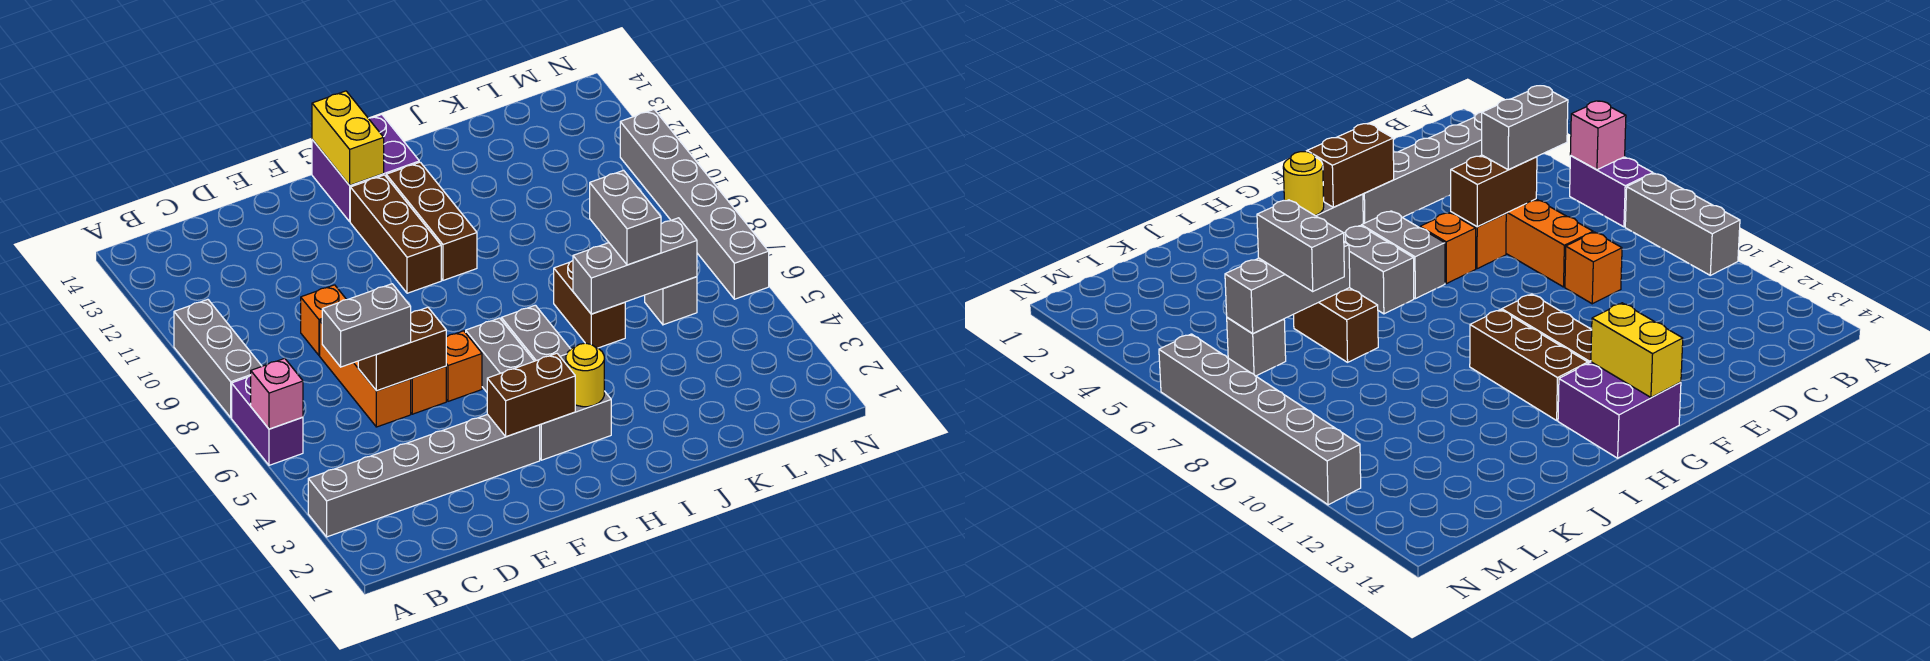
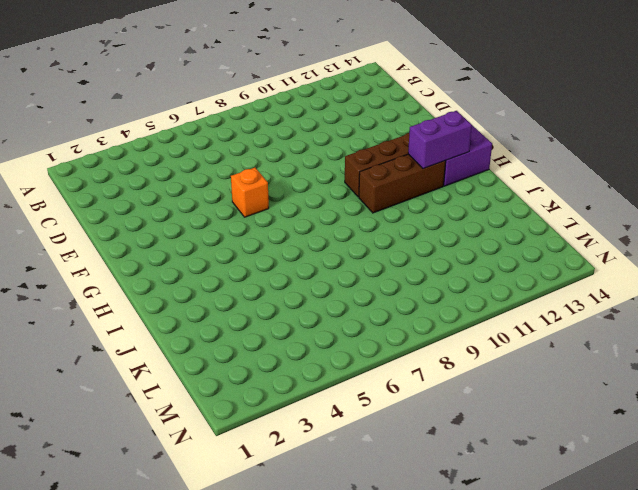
purple 1x2 brick [408,111,472,169] -> purple 1x2 brick moved to [232,376,303,465]
none -> grey 1x6 brick [308,414,540,537]
none -> grey 1x3 brick [174,299,262,418]
none -> orange 1x3 brick [320,320,411,427]

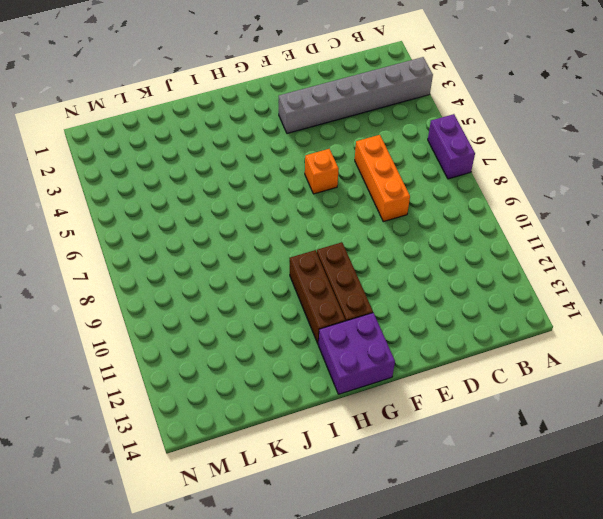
none -> grey 1x3 brick [174,299,262,418]
none -> orange 1x1 brick [301,285,347,355]
none -> orange 1x1 brick [411,366,446,414]

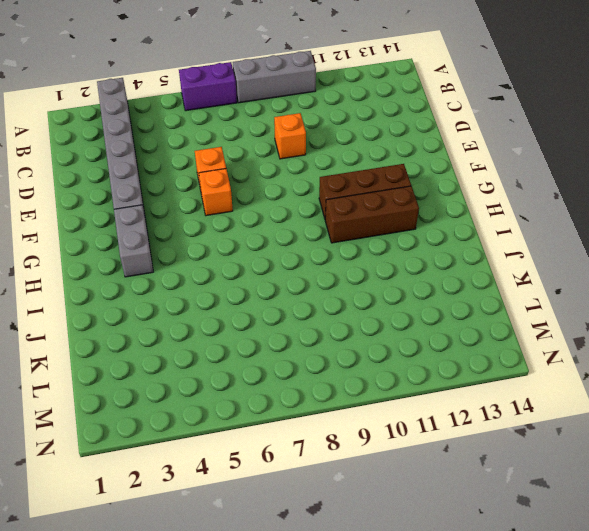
none -> orange 1x3 brick [320,320,411,427]
none -> grey 1x2 brick [466,318,534,392]
none -> purple 2x2 brick [312,115,419,221]

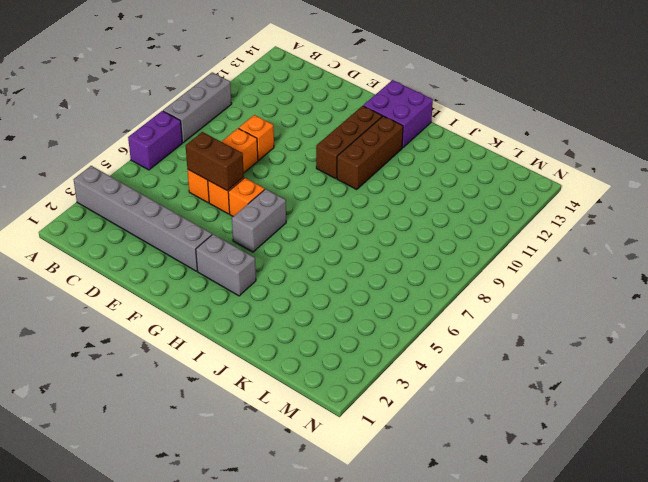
none -> grey 1x2 brick [501,305,571,363]
none -> brown 1x2 brick [554,261,625,348]
none -> grey 1x1 brick [645,277,697,325]

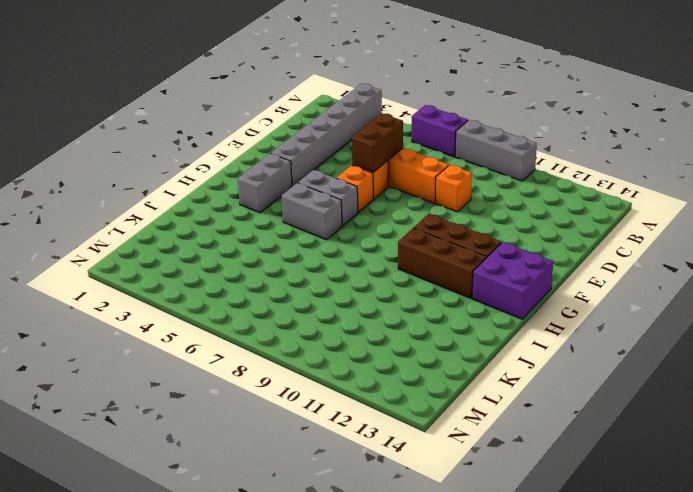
none -> brown 1x2 brick [554,261,625,348]
none -> grey 1x1 brick [645,277,697,325]
none -> grey 1x6 brick [620,110,769,299]

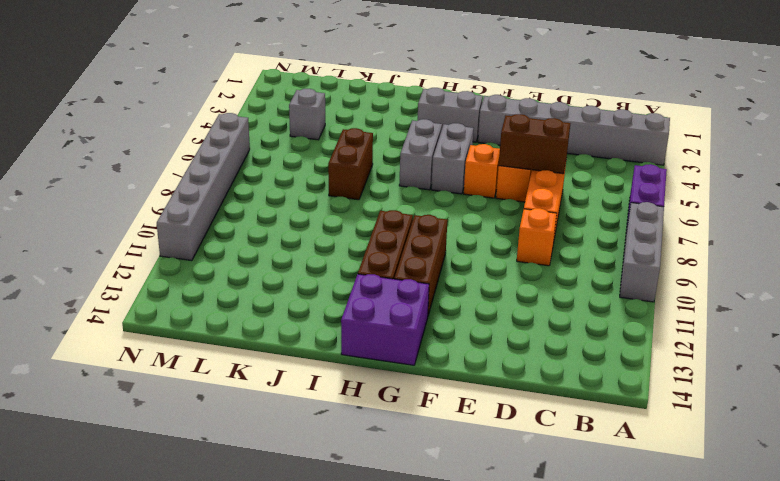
grey 1x1 brick [289,89,325,140] -> grey 1x1 brick moved to [645,277,697,325]
none -> pink 1x1 brick [251,358,303,429]
none -> brown 1x2 brick [487,353,575,437]
none -> yellow 1x2 brick [312,91,384,185]

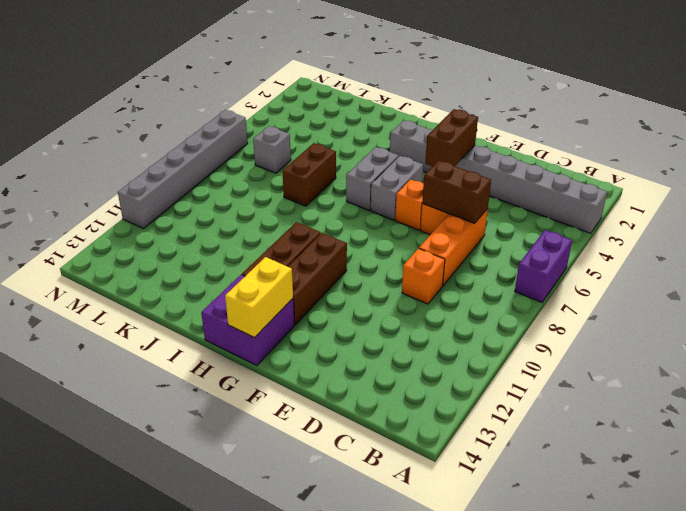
brown 1x2 brick [425,109,478,166] -> brown 1x2 brick turned to [487,353,575,437]
none -> grey 1x3 brick [174,299,262,418]
none -> pink 1x1 brick [251,358,303,429]
none -> yellow 1x1 round brick [566,343,604,407]

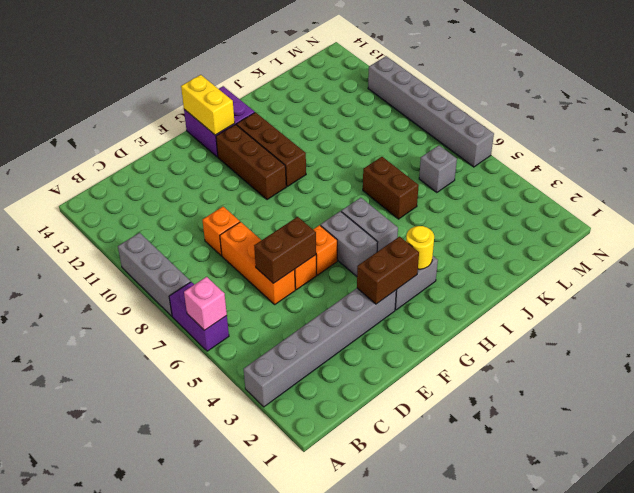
none -> grey 1x3 brick [573,218,697,314]
none -> grey 1x2 brick [322,284,411,367]
none -> grey 1x2 brick [590,170,661,265]

